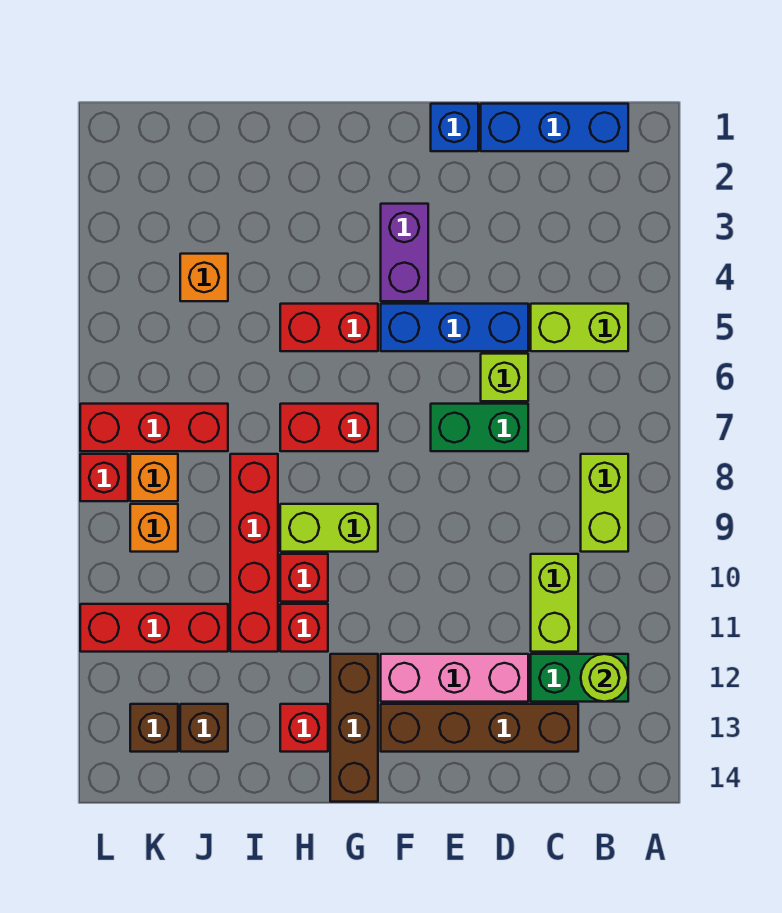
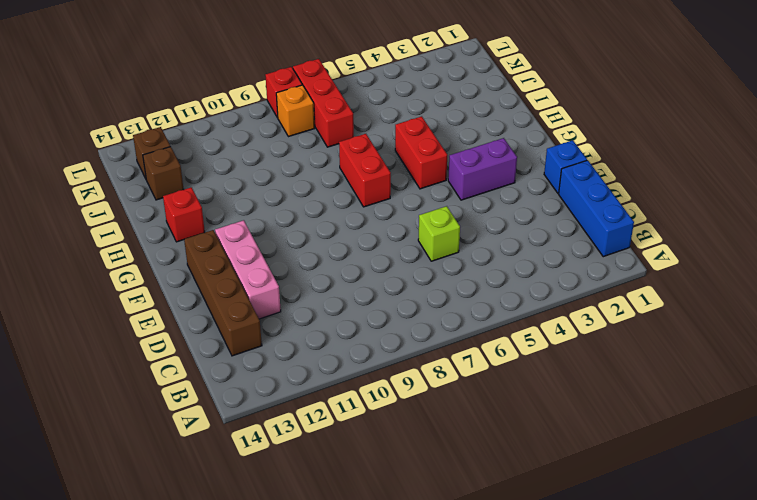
none -> lime 1x2 brick [531,304,628,351]
none -> lime 1x2 brick [581,454,628,552]
none -> green 1x2 brick [531,654,628,702]

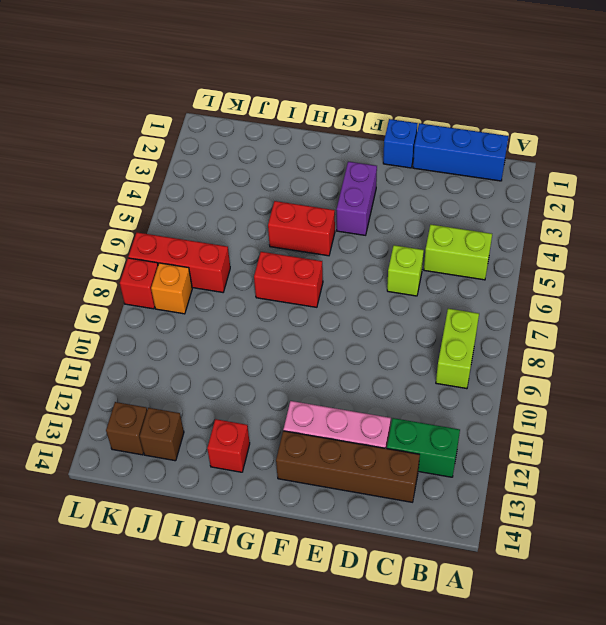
none -> lime 1x2 brick [531,554,578,652]
none -> blue 1x3 brick [381,304,528,351]
none -> green 1x2 brick [431,404,528,451]

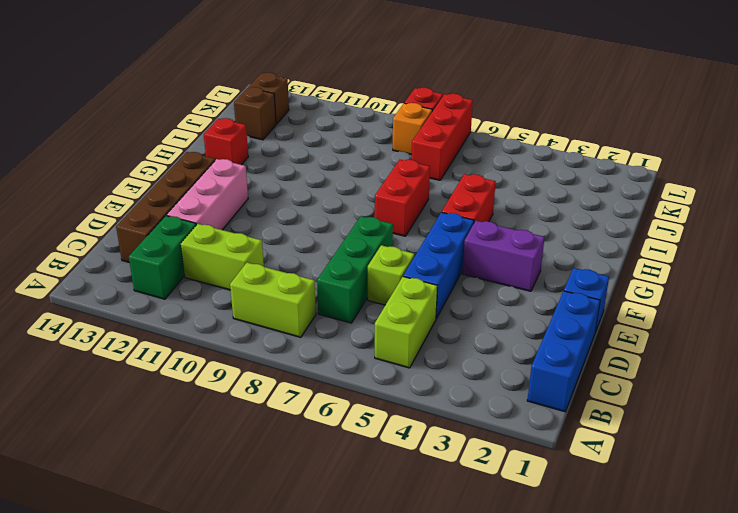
green 1x3 brick [317,216,393,323] -> green 1x2 brick [431,404,528,451]
none -> lime 1x2 brick [280,504,378,552]
none -> brown 1x3 brick [330,654,378,802]
none -> red 1x1 brick [280,554,328,602]

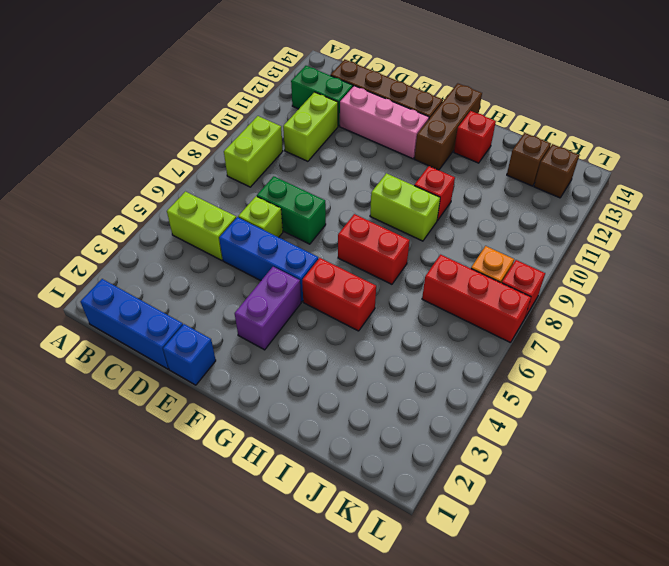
none -> red 1x1 brick [280,604,328,652]
none -> red 1x4 brick [230,454,278,652]
none -> orange 1x1 brick [180,254,228,301]

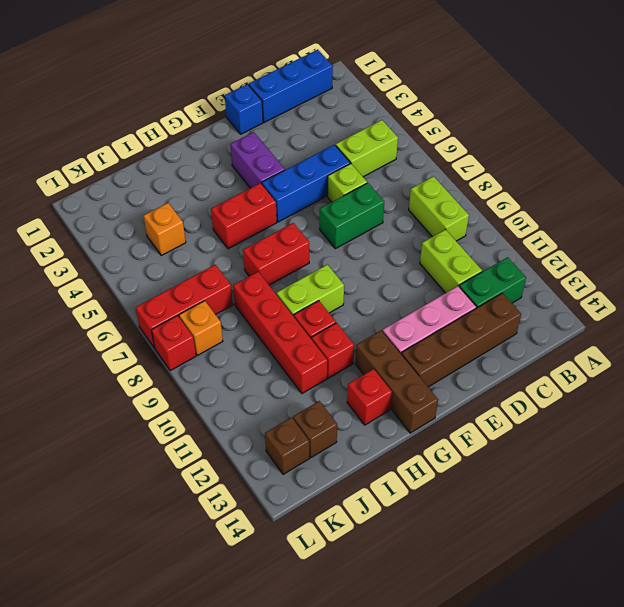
none -> red 1x3 brick [80,604,228,652]
none -> orange 1x1 brick [130,504,178,552]
none -> lime 1x1 round brick [581,654,628,702]

